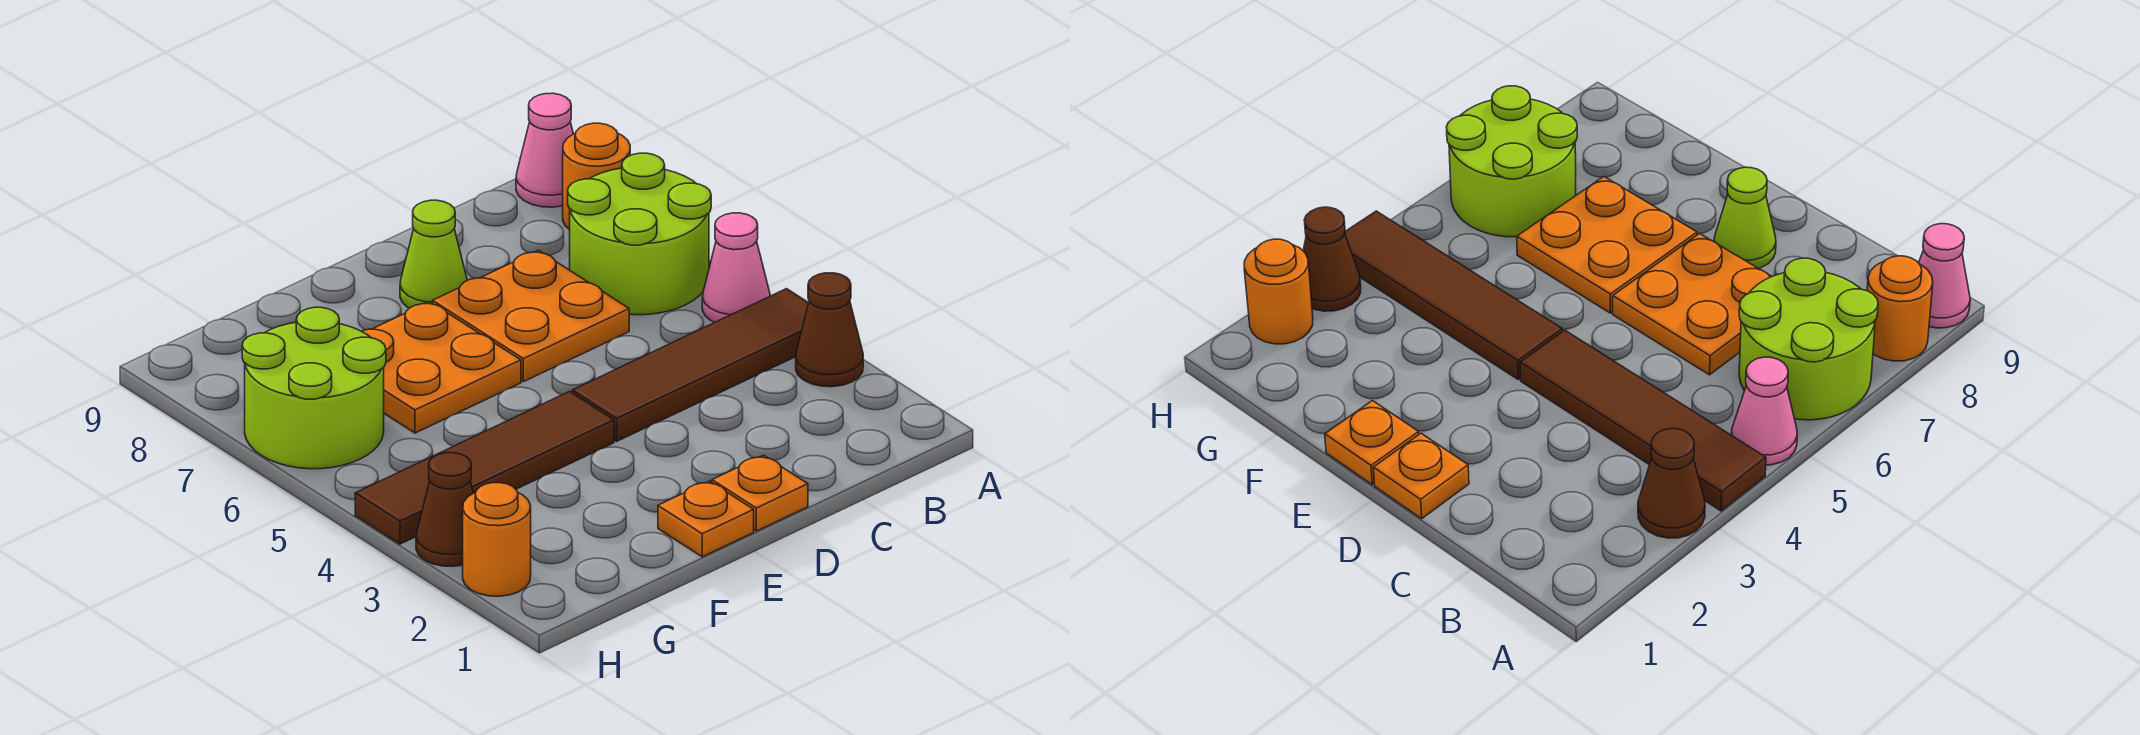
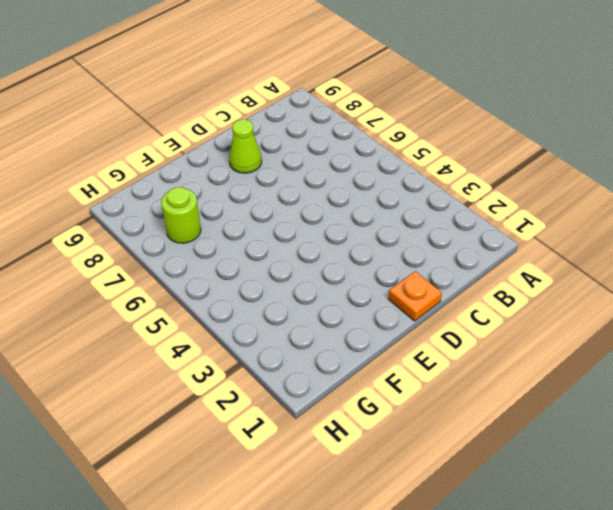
lime 1x1 round brick [161,187,201,243] -> lime 2x2 round brick [242,307,386,469]
none -> brown 1x1 cone [796,273,863,387]
none -> brown 1x4 tile [572,289,808,441]
none -> pink 1x1 cone [702,213,770,322]

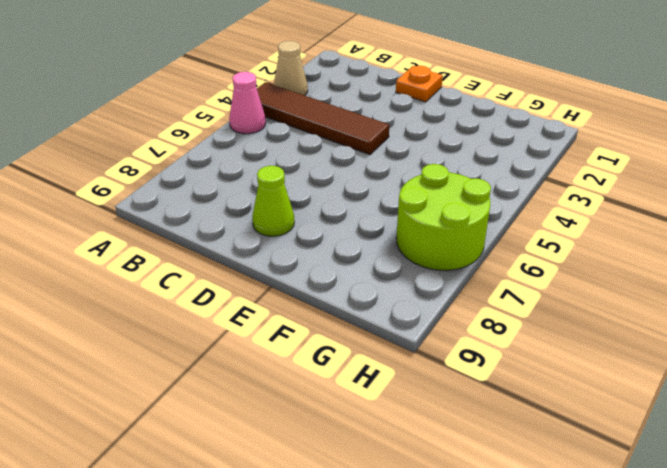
tan 1x1 cone [274,41,308,96] -> brown 1x1 cone [796,273,863,387]
none -> lime 2x2 round brick [568,153,711,315]
none -> orange 1x1 round brick [563,123,630,230]
none -> pink 1x1 cone [516,93,573,207]

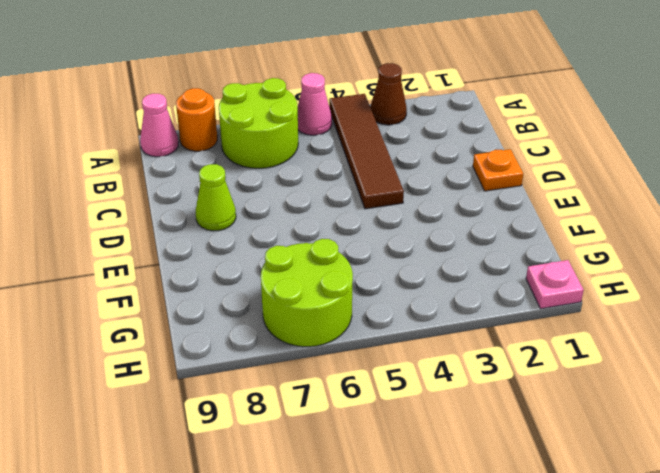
pink 1x1 plate [526,260,584,309] -> none
none -> orange 2x2 plate [433,250,629,382]
none -> orange 1x1 plate [658,481,754,557]
none -> brown 1x4 tile [355,391,614,544]

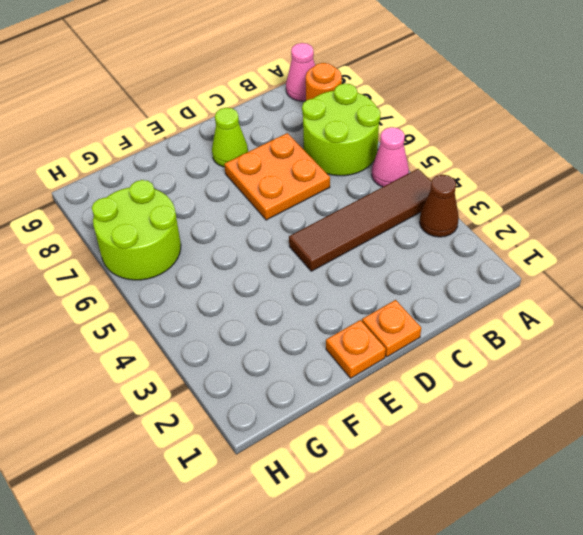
none -> brown 1x4 tile [355,391,614,544]
none -> orange 2x2 plate [362,302,521,433]
none -> orange 1x1 round brick [463,483,531,596]

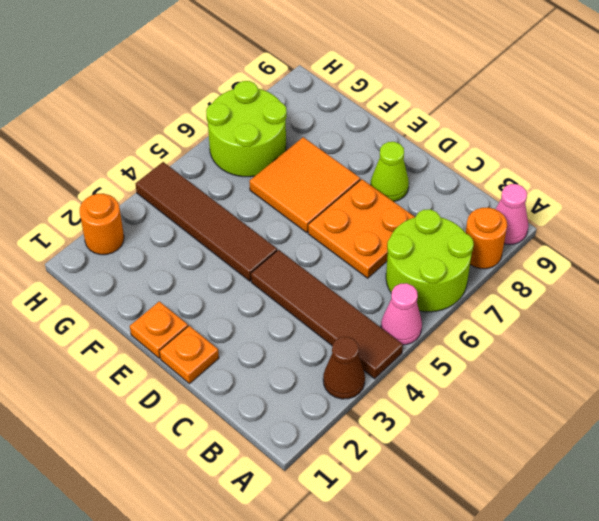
orange 2x2 tile [249,137,360,233] -> orange 2x2 plate [362,302,521,433]
none -> brown 1x1 cone [416,453,473,567]

